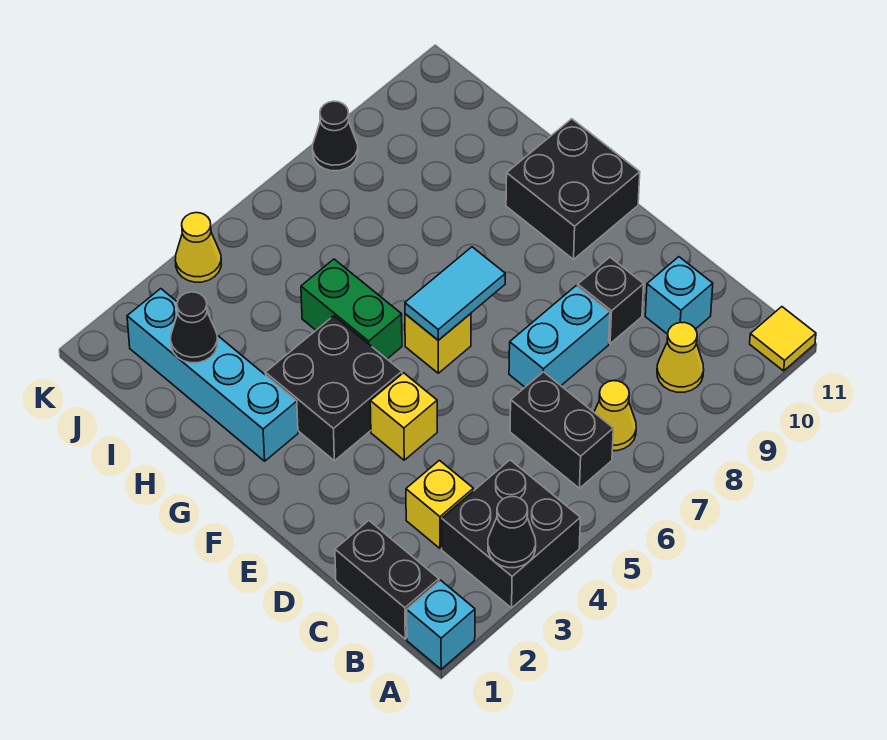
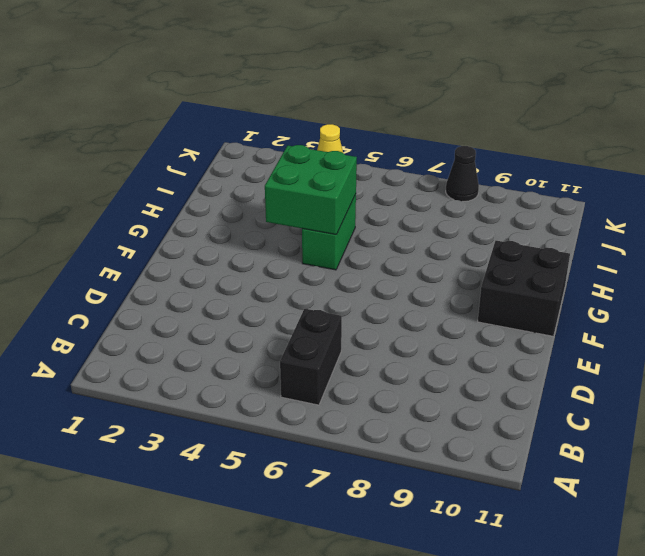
green 2x2 brick [265,145,357,235] -> none
none -> cyan 1x1 brick [407,580,475,669]
none -> black 2x2 brick [442,460,580,608]
none -> yellow 1x1 tile [750,307,816,371]

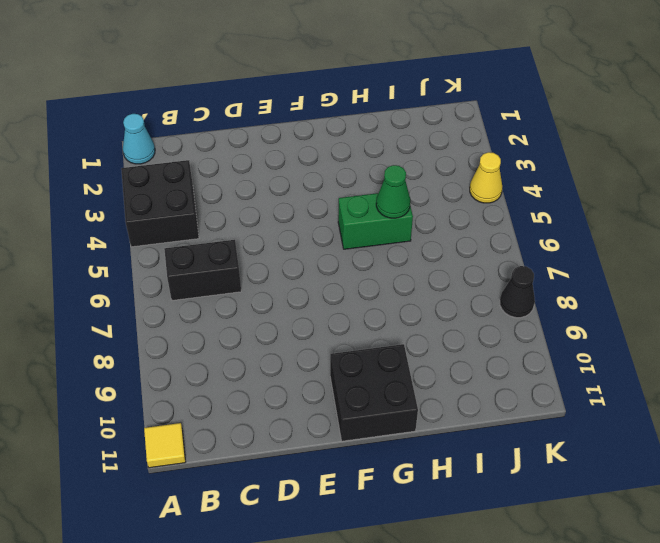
cyan 1x1 cone [123,114,155,164] -> cyan 1x1 brick [407,580,475,669]
green 1x1 cone [376,165,410,218] -> none
none -> black 1x2 brick [335,521,439,639]
none -> yellow 1x1 cone [594,381,636,451]
none -> yellow 1x1 cone [657,322,704,392]

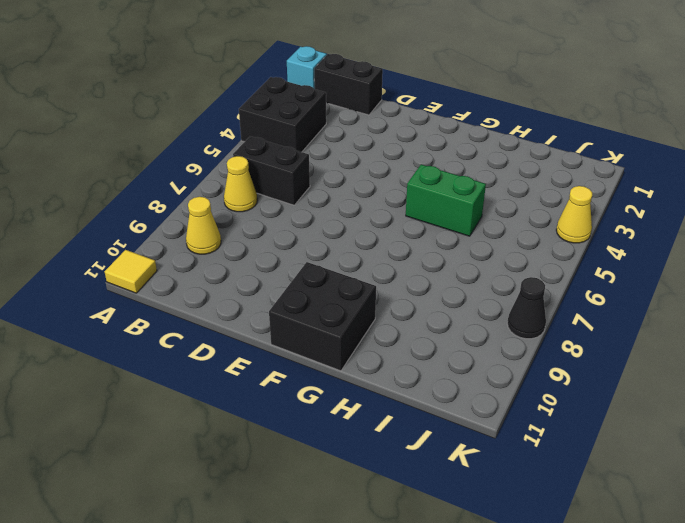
none -> yellow 1x1 brick [406,460,473,548]
none -> cyan 1x1 brick [645,257,713,334]
none -> cyan 1x2 brick [509,286,610,387]

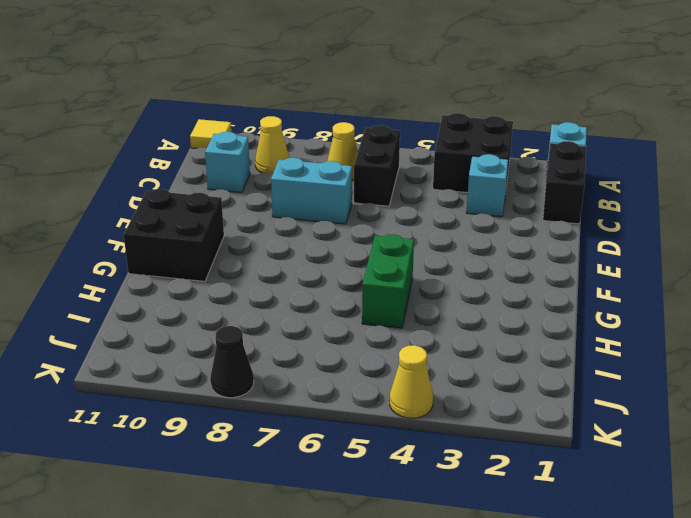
cyan 1x1 brick [466,154,508,217] -> yellow 1x1 brick [406,460,473,548]
none -> black 1x1 brick [578,257,644,344]
none -> yellow 1x1 brick [370,373,437,460]
none -> black 2x2 brick [265,316,402,461]

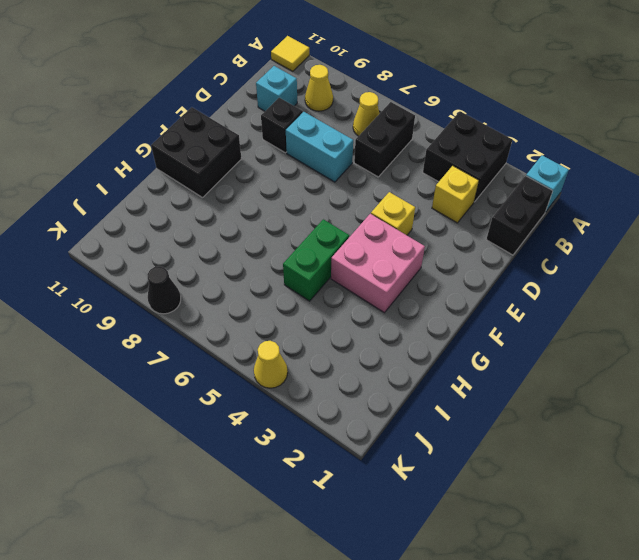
pink 2x2 brick [331,214,425,313] -> black 2x2 brick [265,316,402,461]
none -> yellow 1x1 brick [405,314,471,373]
none -> cyan 1x4 brick [127,289,298,461]
none -> black 1x1 cone [488,497,536,568]

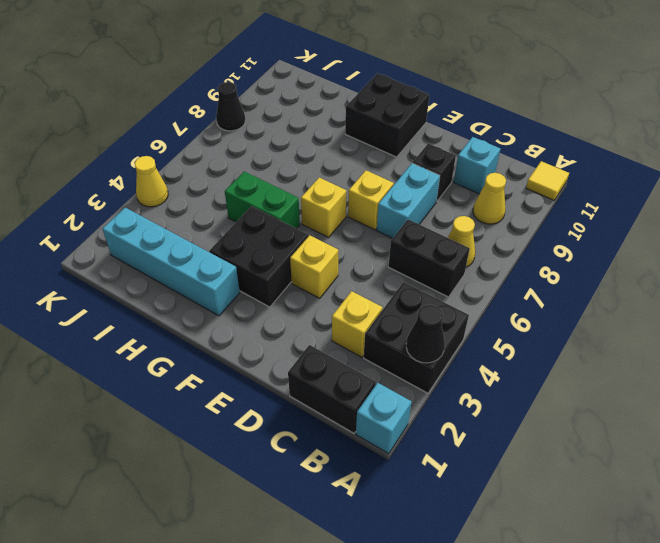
yellow 1x1 brick [348,170,394,230] -> none
none -> cyan 1x2 tile [405,247,505,340]
none -> black 1x1 cone [171,292,218,363]

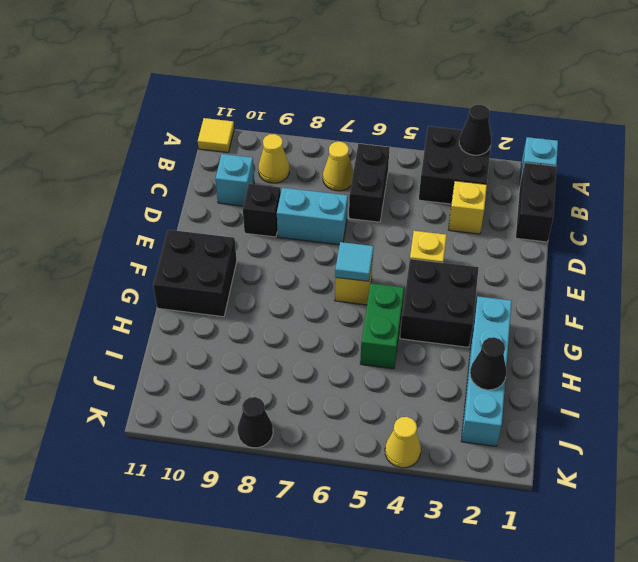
cyan 1x1 tile [335,242,374,281] -> cyan 1x2 tile [405,247,505,340]

